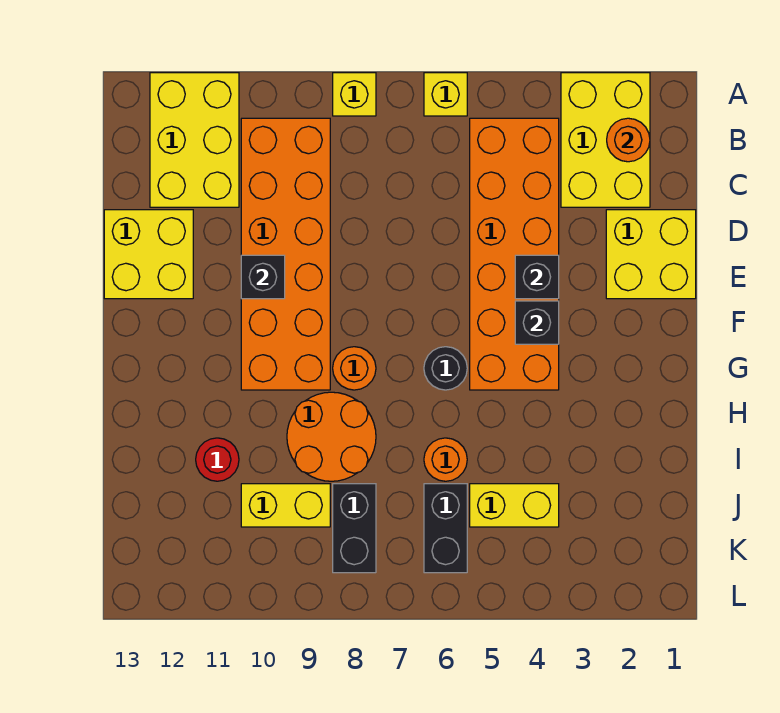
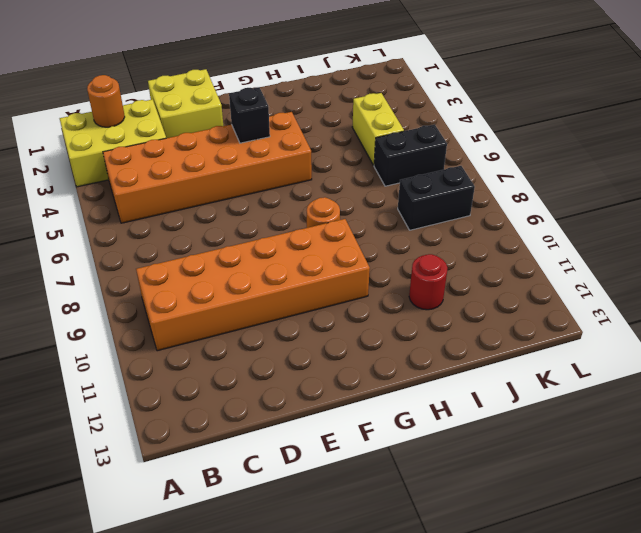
none -> yellow 1x1 brick [424,73,467,116]
none -> yellow 1x1 brick [333,73,376,116]
none -> yellow 2x3 brick [150,73,239,207]

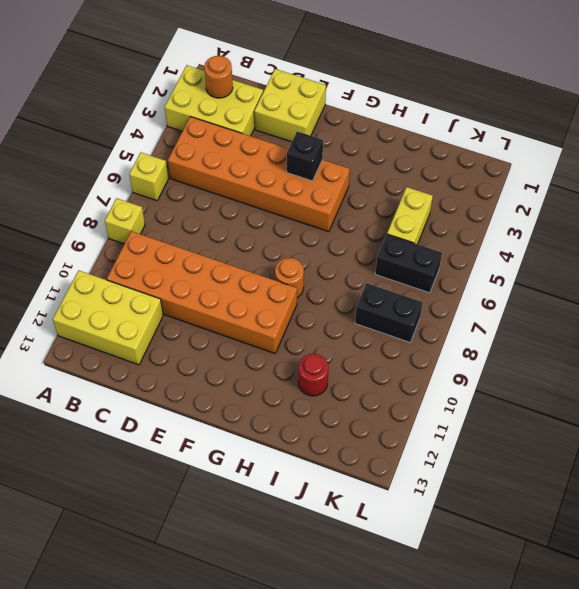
none -> yellow 2x2 brick [104,210,193,299]
none -> black 1x1 round brick [424,347,467,390]
none -> orange 2x2 round brick [287,392,376,481]

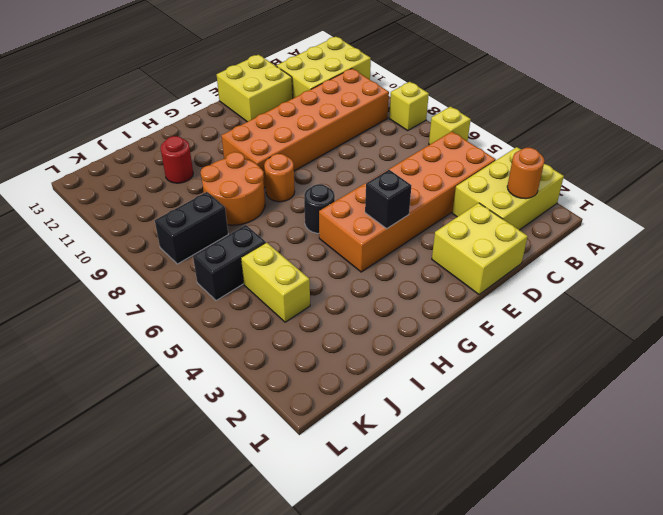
none -> orange 1x1 round brick [424,438,467,481]
none -> yellow 1x2 brick [241,484,330,527]
none -> black 1x1 brick [515,255,559,299]

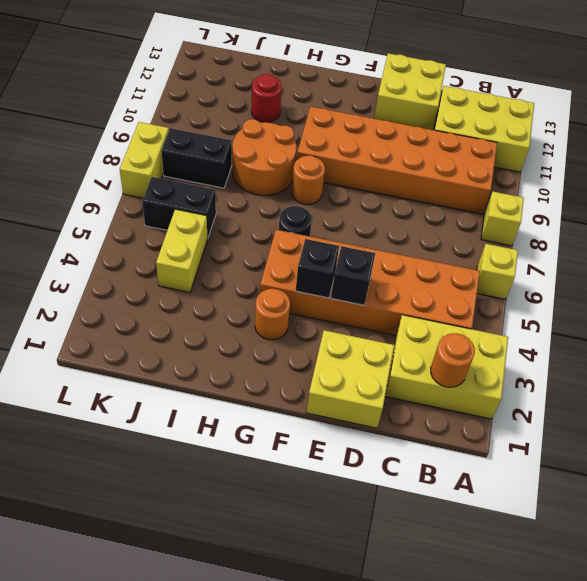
orange 1x1 round brick [255,289,290,340] -> orange 1x1 round brick moved to [424,438,467,481]
yellow 1x2 brick [120,122,169,198] -> yellow 1x2 brick moved to [241,484,330,527]
none -> black 1x1 brick [241,255,285,299]

